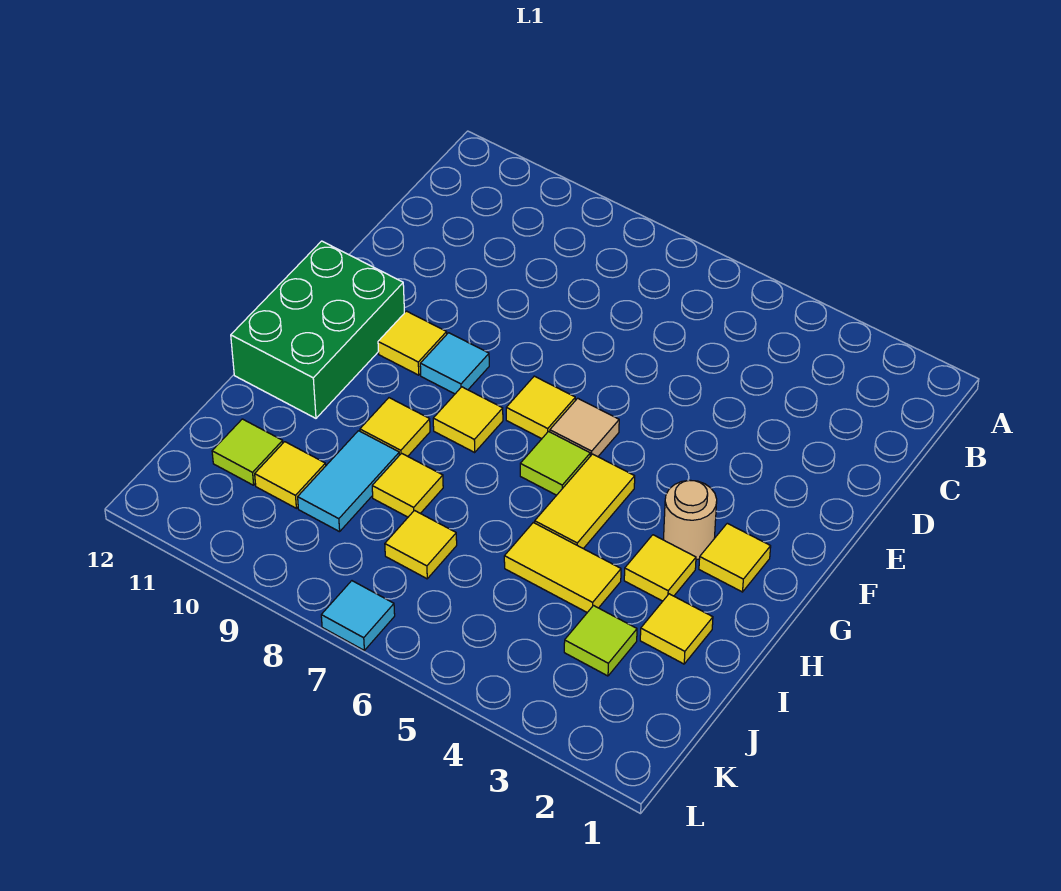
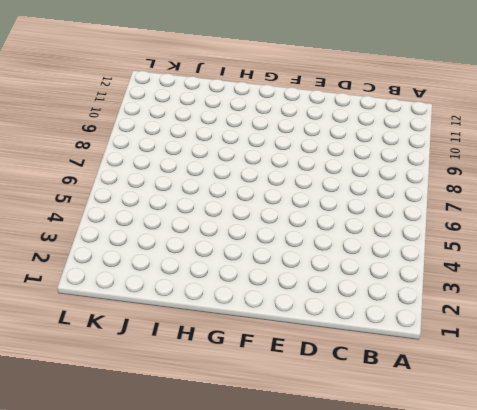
none -> tan 1x1 tile [550,398,619,457]
none -> yellow 1x1 tile [506,376,575,439]
none -> cyan 1x1 tile [420,333,489,394]

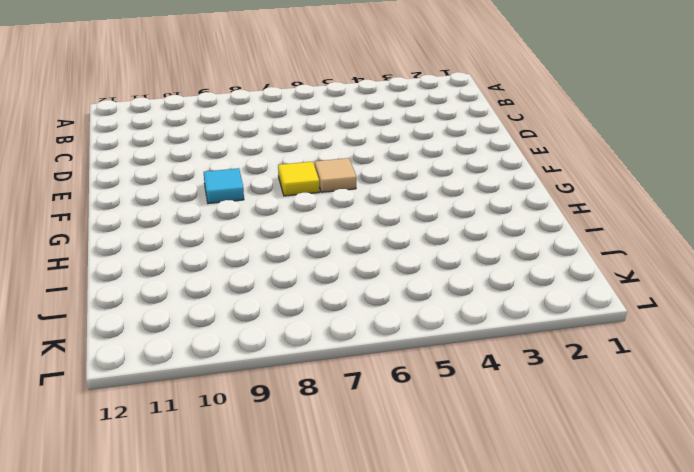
none -> yellow 1x1 tile [378,311,447,375]
none -> green 2x3 brick [231,241,404,418]
none -> yellow 1x1 tile [699,523,771,592]

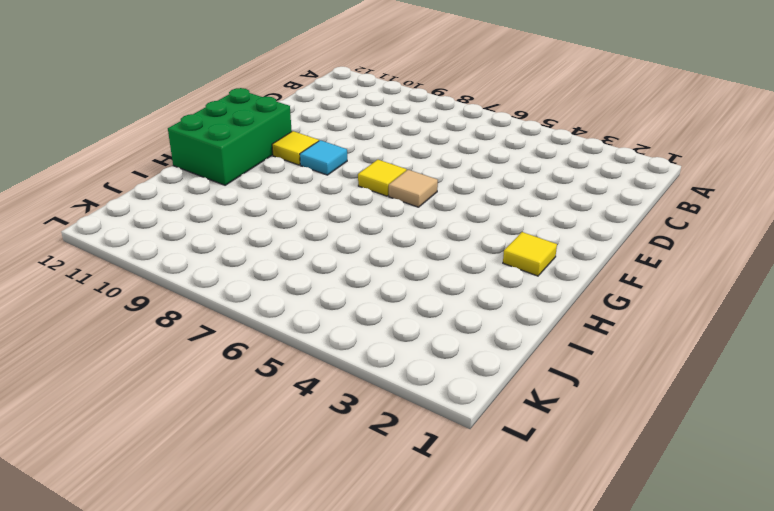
none -> tan 1x1 round brick [664,480,717,560]
none -> yellow 1x2 tile [535,454,635,549]
none -> lime 1x1 tile [520,432,590,495]

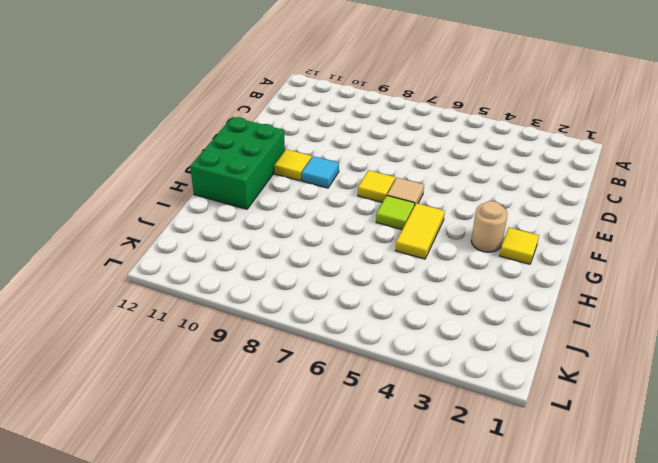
none -> yellow 1x1 tile [433,387,503,452]
none -> yellow 1x1 tile [624,535,696,601]
none -> yellow 1x1 tile [360,398,430,456]

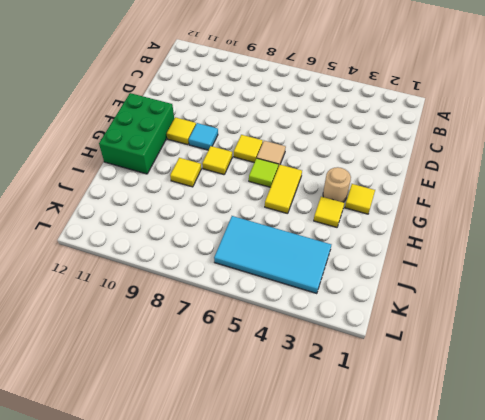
cyan 2x4 tile [214,216,331,294] -> lime 1x1 tile [564,606,637,676]
none -> yellow 1x1 tile [640,594,713,664]
none -> yellow 1x2 tile [504,523,621,612]
none -> yellow 1x1 tile [372,453,443,517]

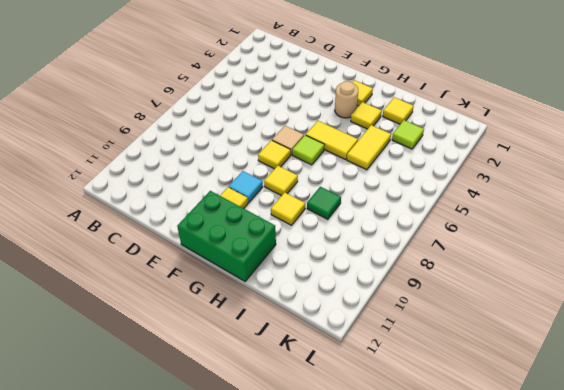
green 1x1 tile [307,187,341,219] -> yellow 1x1 tile [372,453,443,517]
none -> cyan 1x2 tile [298,431,399,532]
none -> yellow 1x1 tile [385,511,457,579]
none -> yellow 1x1 tile [255,442,326,508]

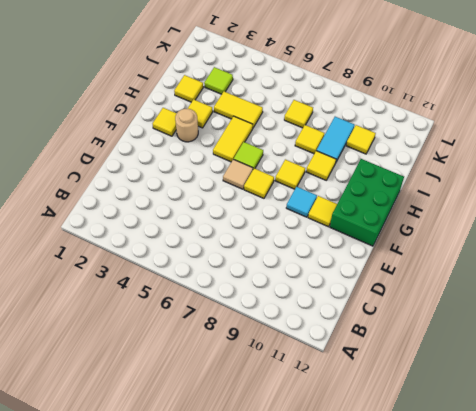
none -> lime 1x1 tile [212,419,283,485]
none -> cyan 1x1 tile [321,581,395,650]

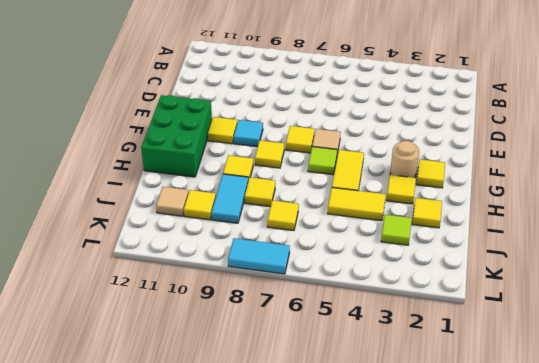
tan 1x1 tile [156,187,189,216] -> lime 1x1 tile [212,419,283,485]
cyan 1x2 tile [228,238,290,274] -> cyan 1x1 tile [321,581,395,650]

